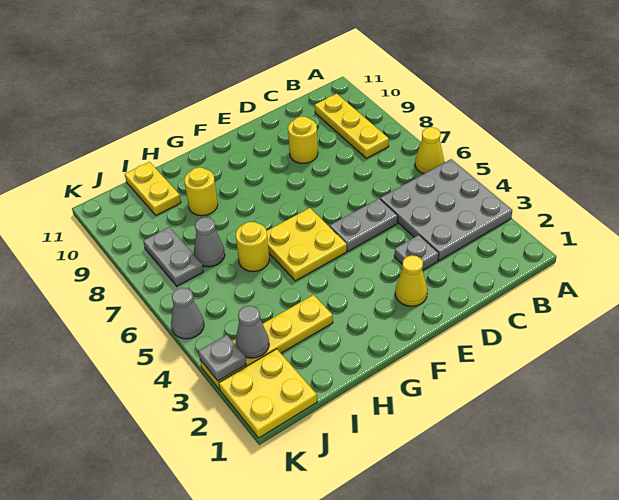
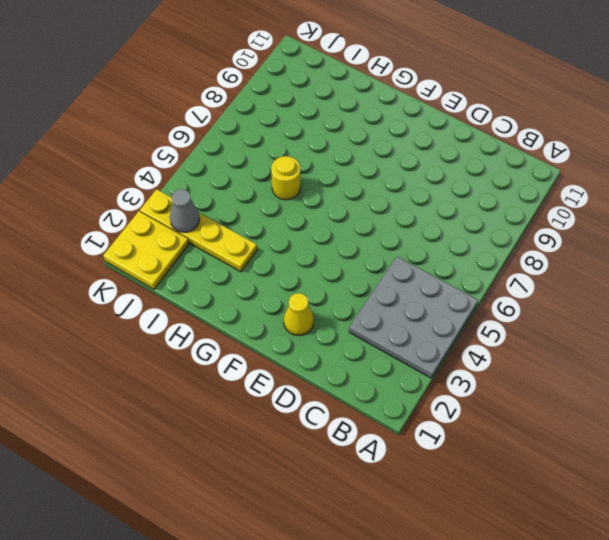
none -> yellow 1x1 cone [415,127,444,174]
none -> yellow 1x3 plate [315,94,389,158]
none -> grey 1x1 plate [394,235,439,270]

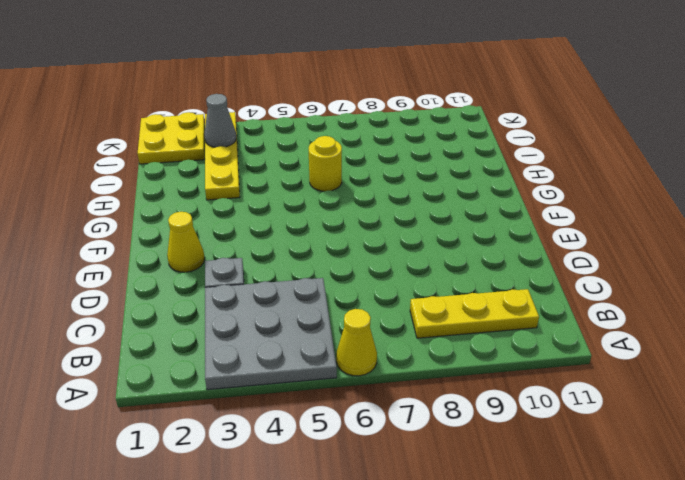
none -> grey 1x2 plate [330,199,398,251]
none -> yellow 1x1 round brick [288,116,318,163]
none -> yellow 2x2 plate [267,208,347,281]

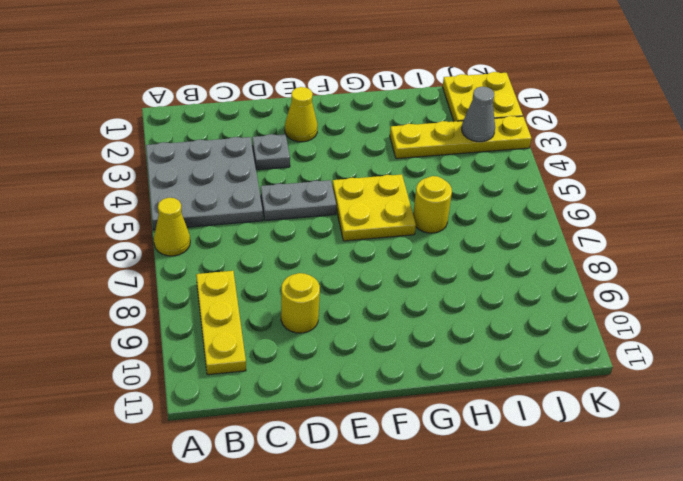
none -> yellow 1x1 round brick [184,167,218,216]
none -> grey 1x1 cone [194,217,225,267]
none -> yellow 1x2 plate [125,162,181,215]

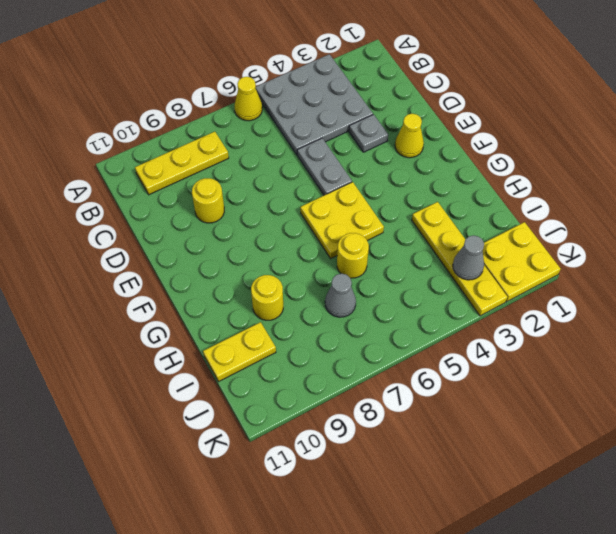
none -> grey 1x2 plate [143,227,203,286]
none -> grey 1x1 cone [171,288,204,339]
none -> grey 1x1 plate [198,335,246,381]

